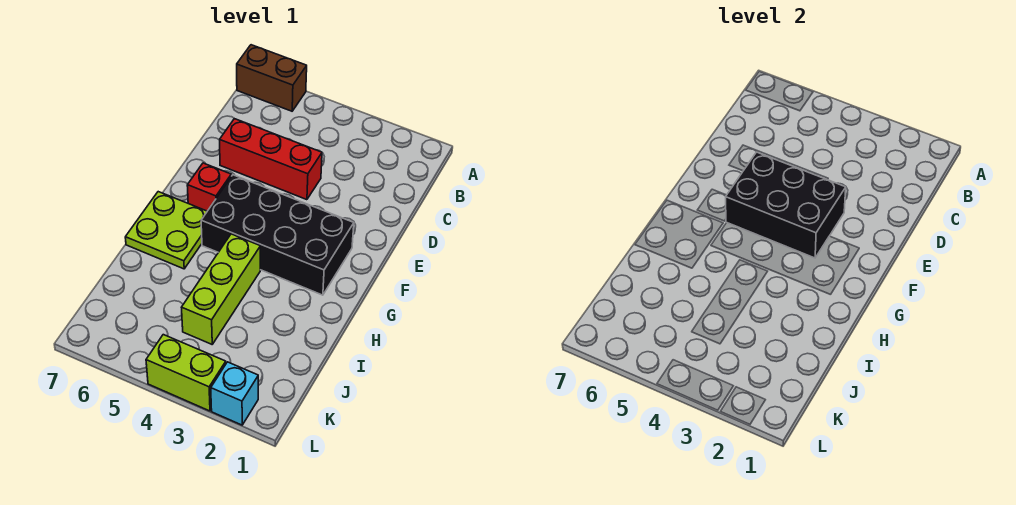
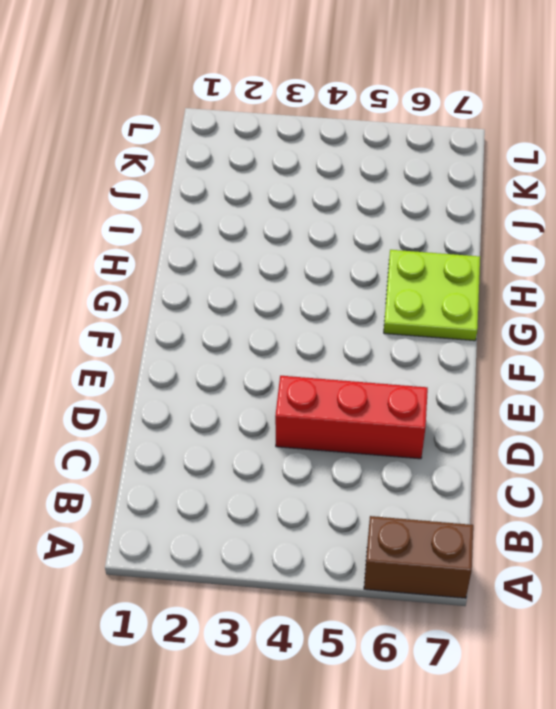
none -> black 2x4 brick [201,175,354,295]
none -> red 1x1 brick [187,163,231,211]

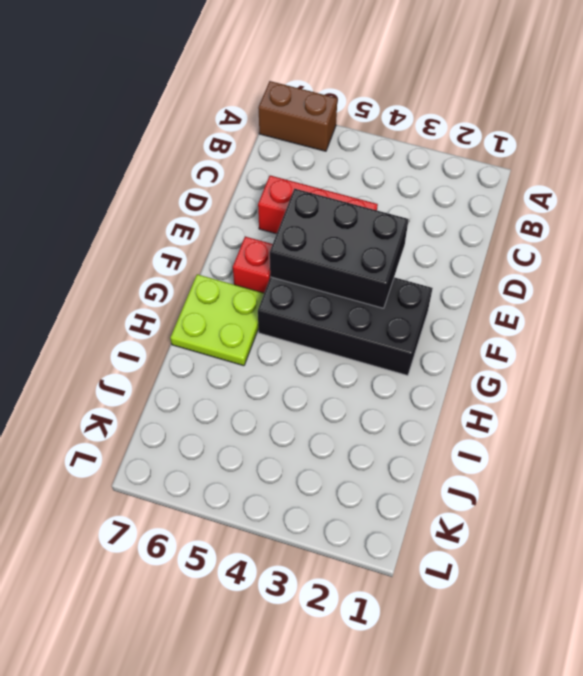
none -> lime 1x3 brick [182,234,260,344]
none -> cyan 1x1 brick [211,362,258,425]

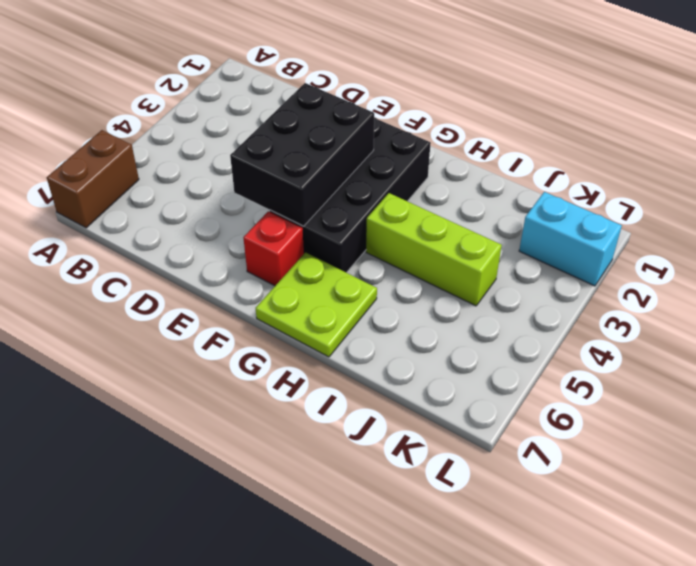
cyan 1x2 brick [519,192,622,286] -> cyan 1x1 brick [211,362,258,425]
none -> red 1x3 brick [220,119,322,200]
none -> lime 1x2 brick [146,335,226,411]

